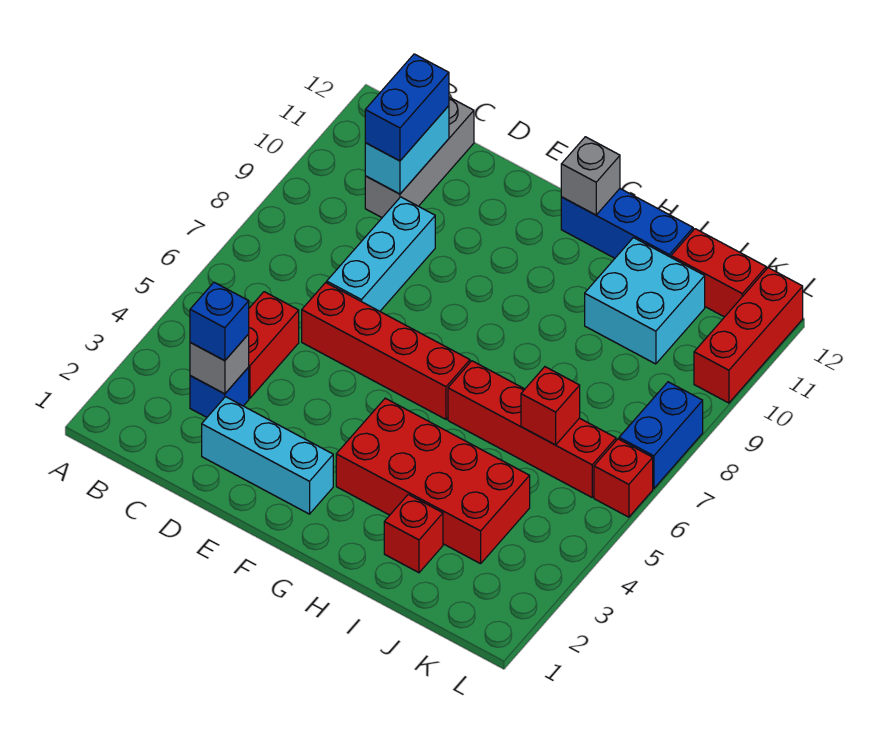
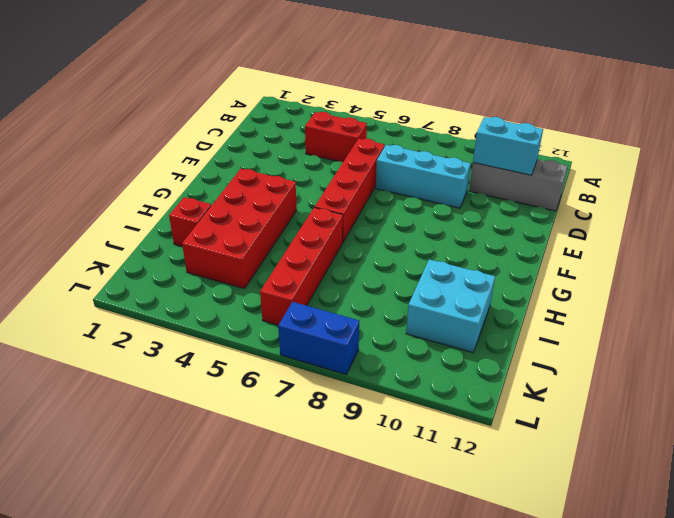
none -> blue 1x1 brick [190,367,249,417]
none -> cyan 1x3 brick [202,397,333,514]
none -> blue 1x3 brick [561,189,693,258]

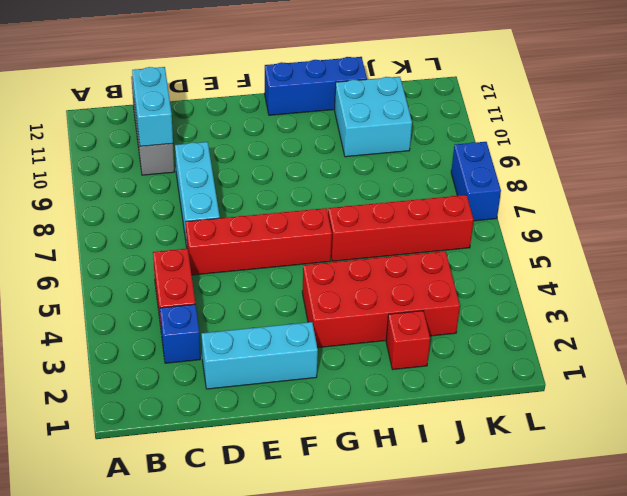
none -> red 1x2 brick [671,229,766,317]
none -> red 1x1 brick [594,439,653,517]
none -> red 1x3 brick [694,268,803,403]

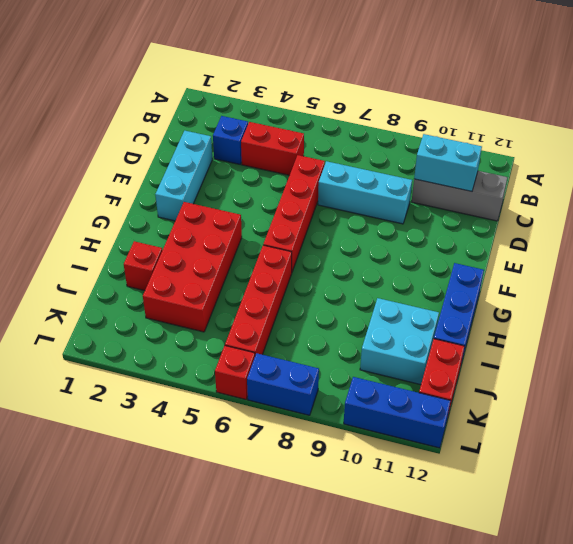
blue 1x3 brick [344,377,451,448] -> red 1x3 brick [694,268,803,403]
none -> grey 1x1 brick [190,334,249,394]
none -> grey 1x1 brick [561,137,620,215]
none -> red 1x1 brick [521,367,580,445]

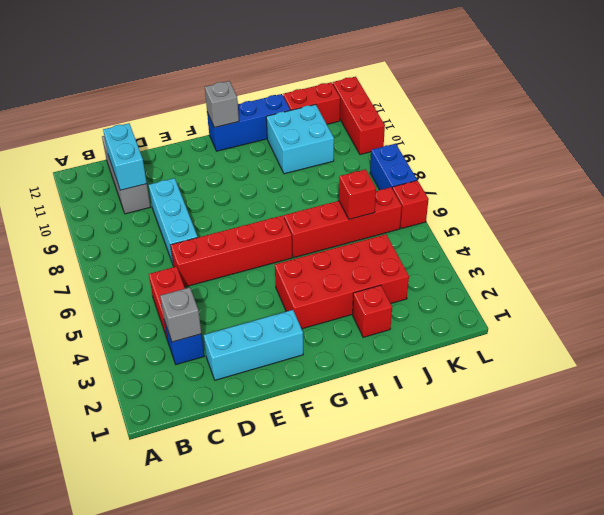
none -> blue 1x1 brick [190,282,249,361]
none -> blue 1x2 brick [365,54,449,161]

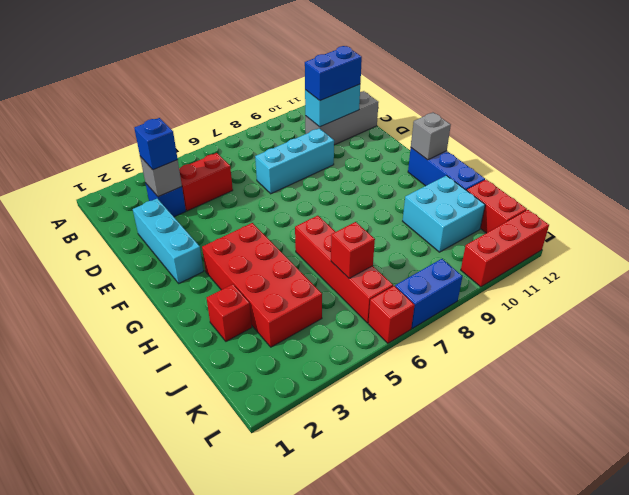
none -> red 1x4 brick [302,283,470,419]

